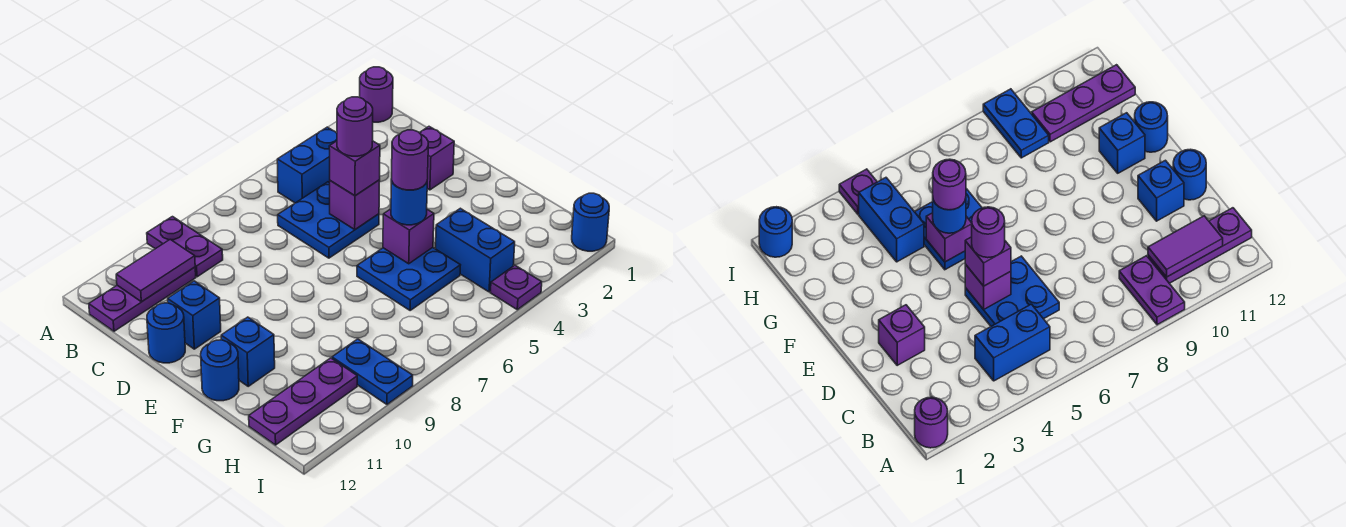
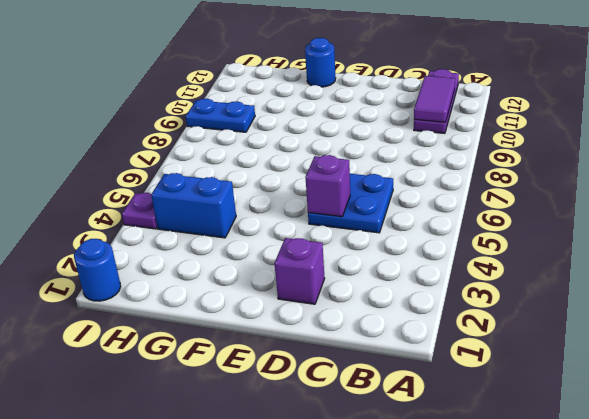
none -> purple 1x1 round brick [360,67,393,122]
none -> purple 1x2 plate [147,217,223,277]
none -> blue 1x2 brick [277,127,337,203]

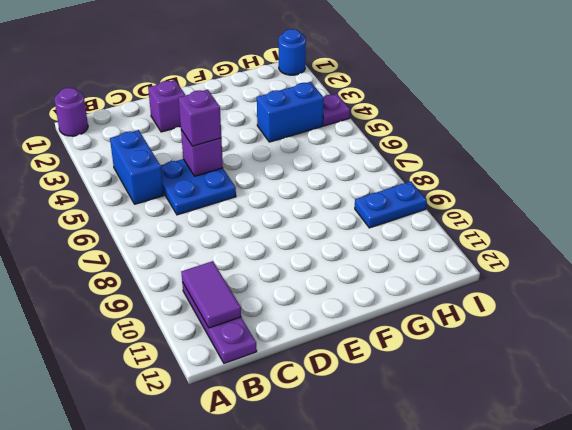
none -> purple 1x2 plate [147,217,223,277]
none -> blue 1x1 brick [168,281,221,349]
none -> blue 1x1 round brick [147,303,185,363]

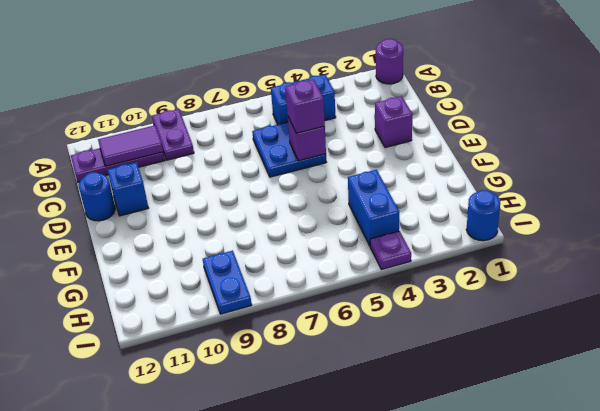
none -> blue 2x2 plate [357,248,460,310]
none -> blue 1x1 brick [221,317,275,386]
none -> blue 1x1 round brick [201,340,239,401]

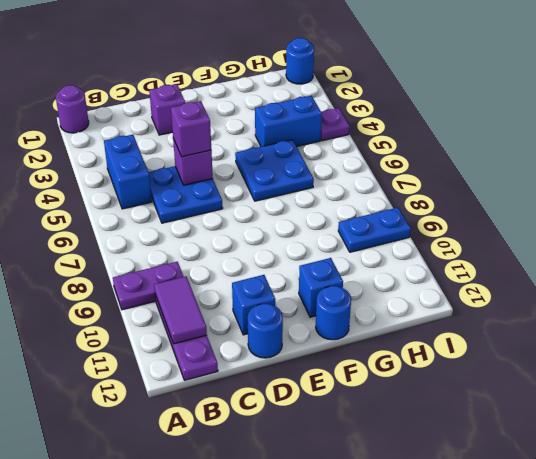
none -> purple 1x3 plate [249,358,357,445]
none -> purple 1x1 brick [383,209,434,264]
none -> blue 1x1 round brick [391,179,427,225]

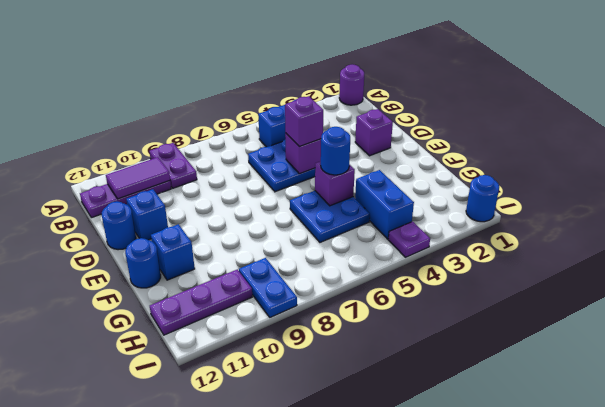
none -> purple 1x1 round brick [337,97,373,156]
none -> purple 1x1 round brick [392,130,428,190]

